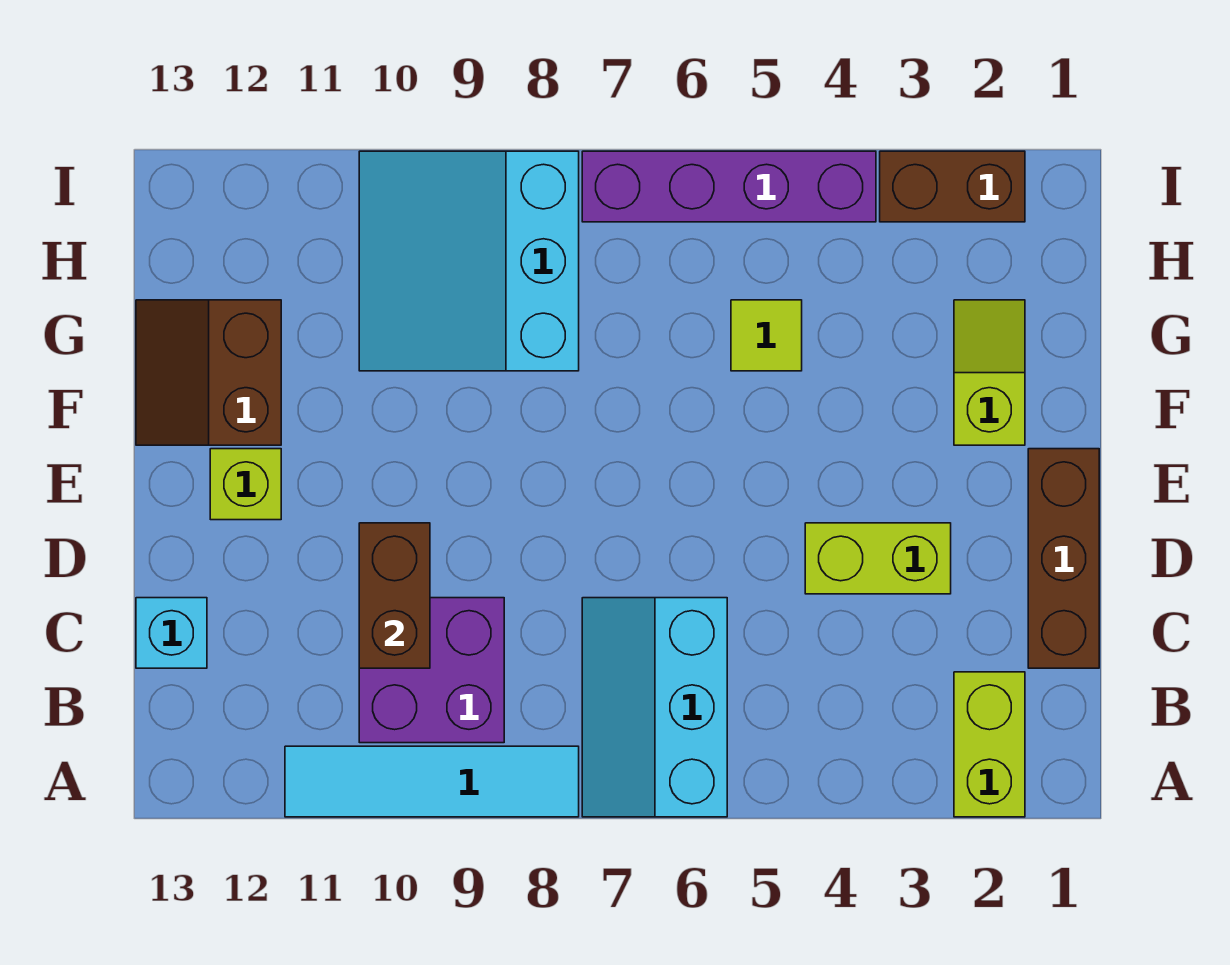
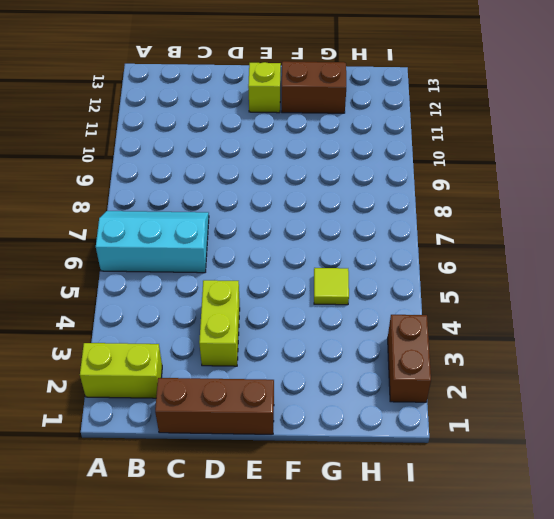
none -> cyan 1x4 tile [285,746,579,817]
none -> purple 2x2 brick [359,598,504,743]
none -> cyan 1x1 brick [136,598,207,668]

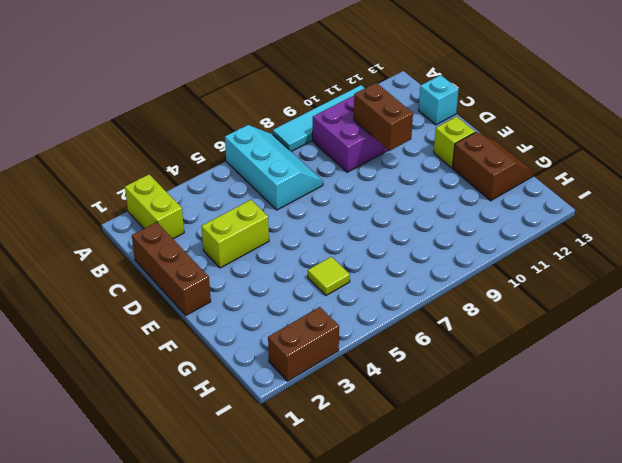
none -> lime 1x2 slope [954,300,1025,445]
none -> cyan 3x3 slope [359,151,579,371]
none -> purple 1x4 brick [582,151,876,222]

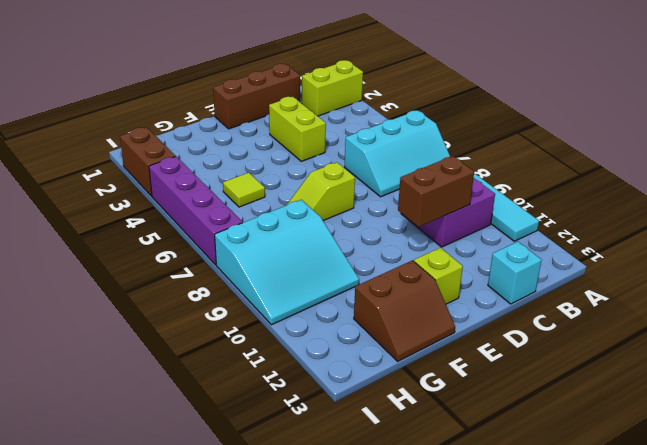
lime 1x2 slope [287,162,355,221] -> lime 1x2 slope moved to [954,300,1025,445]

